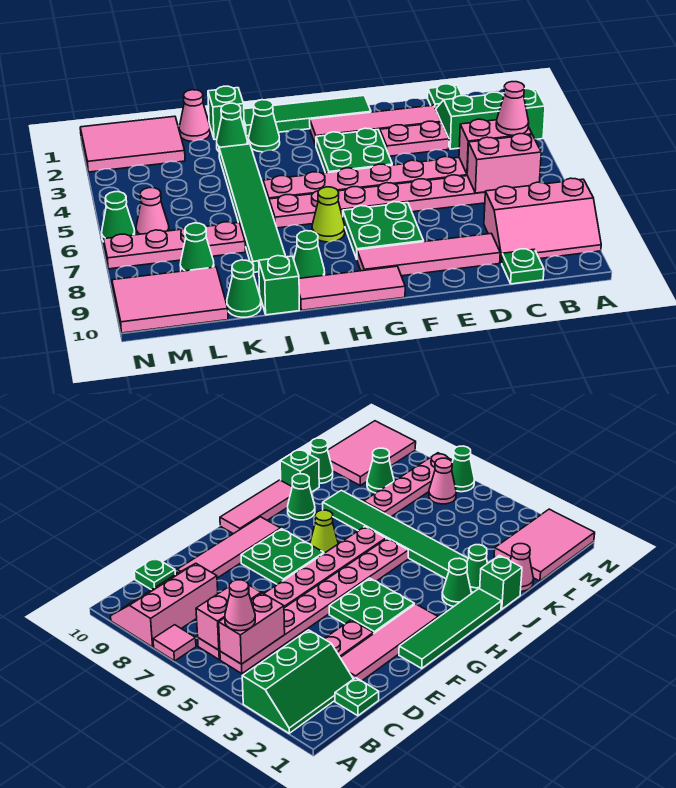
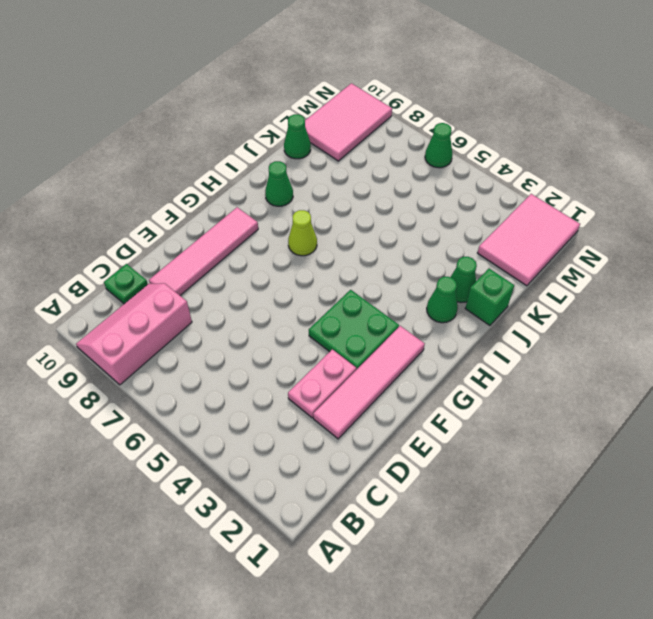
none -> green 2x3 slope [436,89,545,149]
none -> pink 1x1 tile [153,625,196,661]
none -> pink 1x8 plate [263,157,467,202]
none -> pink 1x8 plate [269,175,485,228]

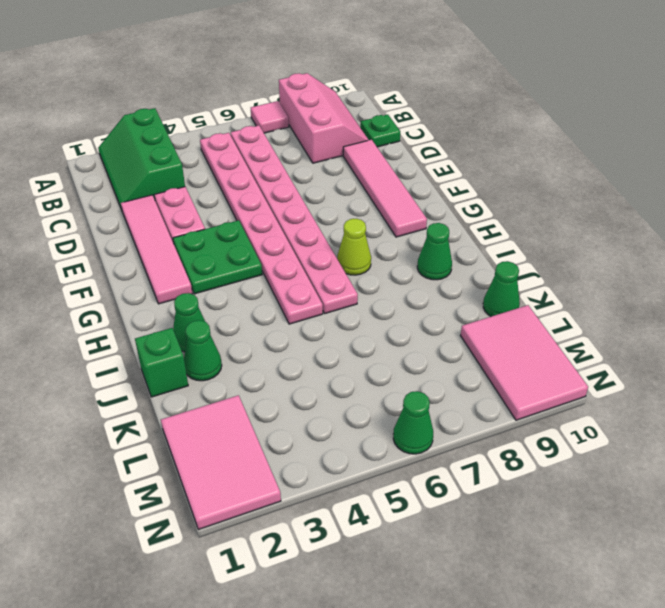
none -> green 1x1 plate [428,84,462,109]
none -> green 1x4 tile [244,96,371,136]
none -> green 2x2 plate [343,202,424,259]
none -> pink 1x3 tile [299,266,405,310]

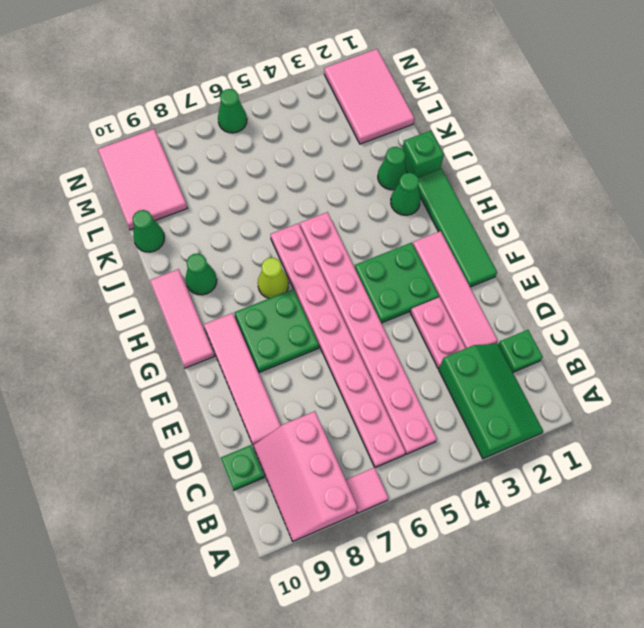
none -> green 1x6 tile [219,144,286,272]
none -> green 1x1 brick [259,256,299,315]
none -> pink 1x1 cone [179,90,210,142]
none -> pink 1x4 plate [104,222,245,269]

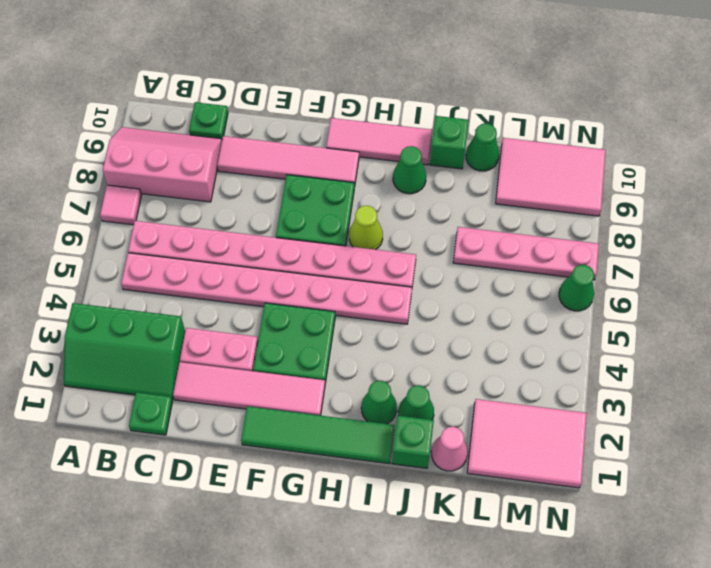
none -> green 1x6 tile [219,144,286,272]
none -> green 1x1 cone [180,223,214,271]
none -> pink 1x1 cone [136,188,169,235]
none -> pink 1x2 brick [459,119,532,173]

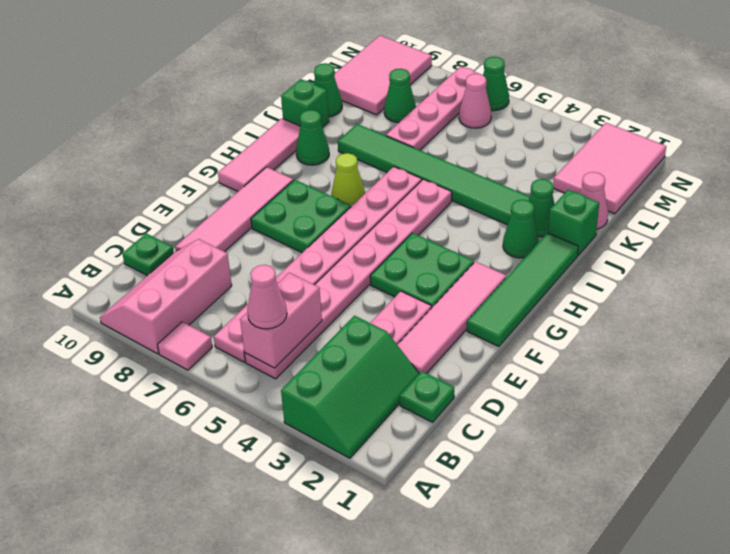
none -> pink 1x2 brick [467,134,541,193]

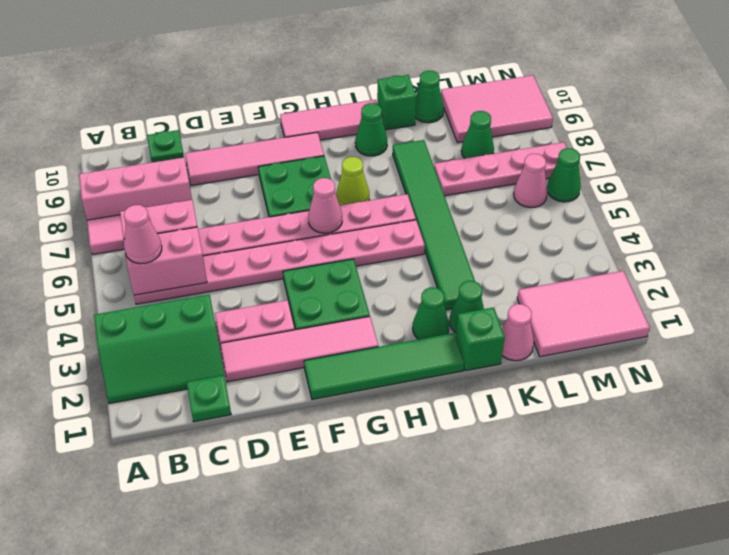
pink 1x1 cone [308,178,342,233] -> none

